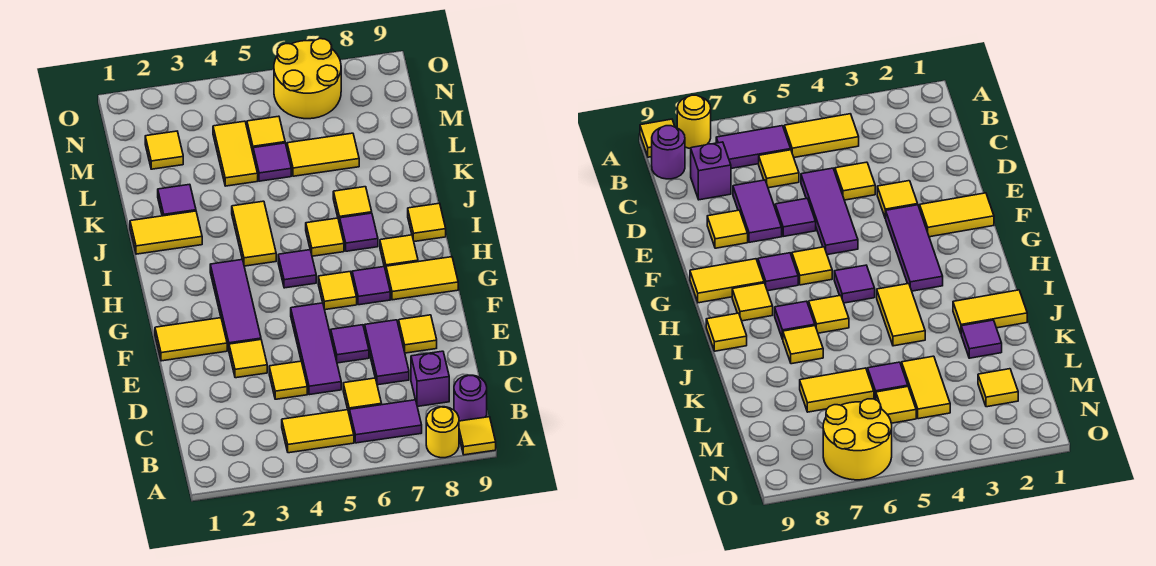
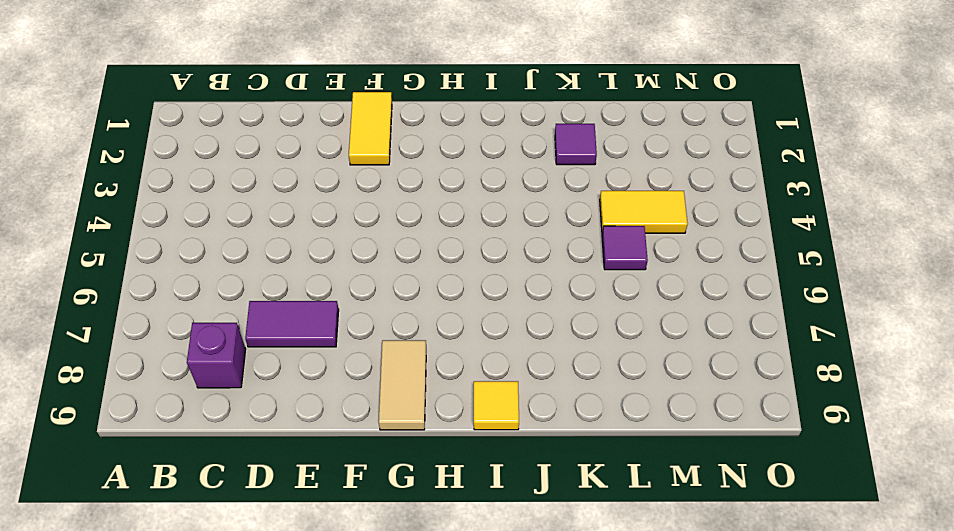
tan 1x2 tile [379,340,426,430] -> yellow 1x2 tile [386,257,458,300]
none -> yellow 1x1 round brick [426,407,459,458]
none -> yellow 1x1 tile [459,417,496,455]
none -> yellow 1x2 tile [282,410,354,453]
none -> purple 1x2 tile [350,400,422,443]

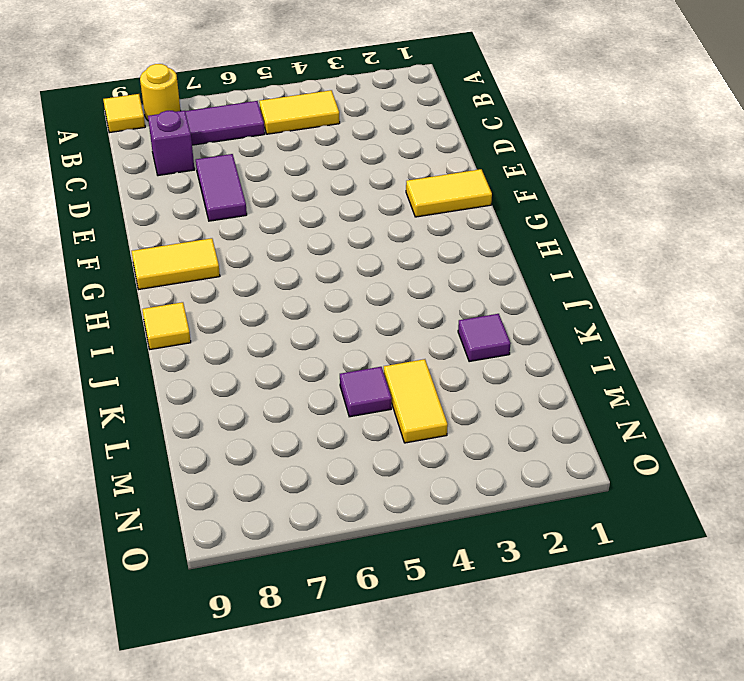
none -> purple 1x1 round brick [454,375,487,421]
none -> yellow 1x1 tile [343,378,382,416]
none -> yellow 1x1 tile [269,361,307,399]
none -> purple 1x3 tile [291,303,341,395]

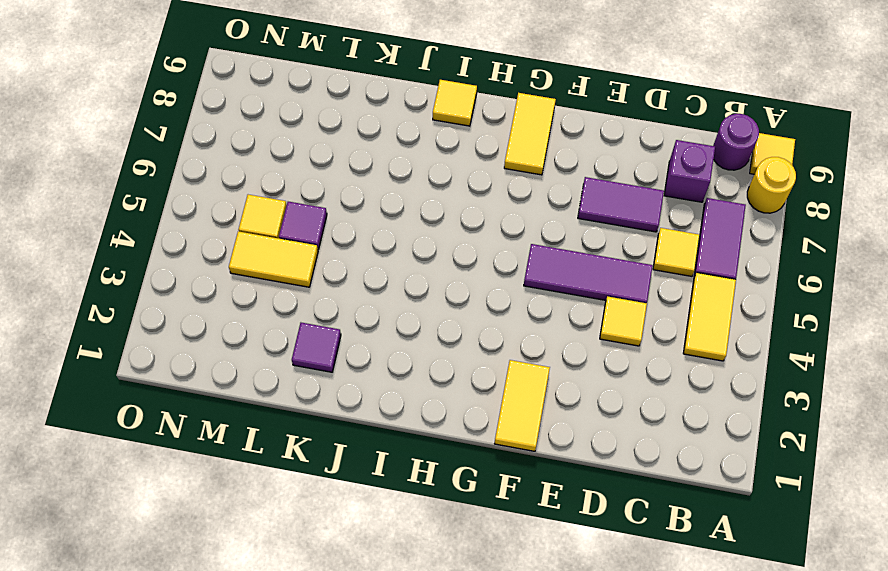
none -> yellow 1x1 tile [229,340,267,378]
none -> purple 1x1 tile [331,325,369,363]
none -> yellow 1x1 tile [399,315,437,353]
none -> purple 1x3 tile [210,260,261,350]

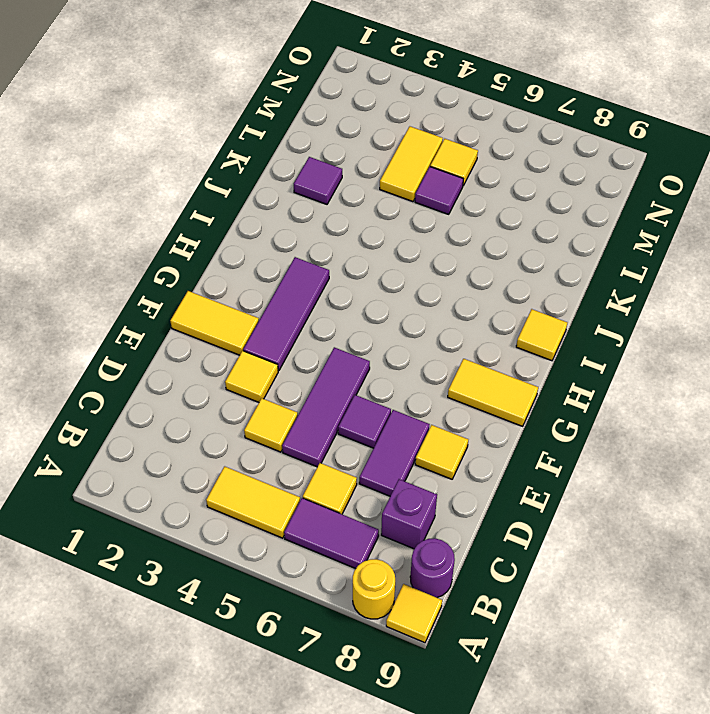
none -> yellow 1x1 tile [318,272,357,310]
none -> purple 1x1 tile [352,267,390,305]
none -> purple 1x1 tile [278,250,316,288]
none -> yellow 1x1 tile [380,235,418,270]

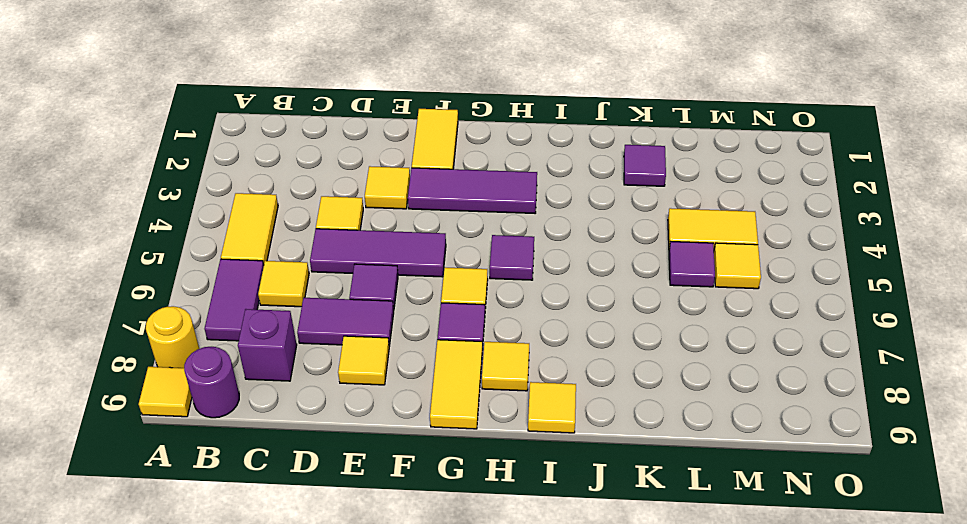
none -> yellow 1x2 tile [232,201,276,266]
none -> yellow 1x1 tile [306,218,344,256]
none -> purple 1x1 tile [340,213,378,251]
none -> yellow 1x2 tile [130,211,202,254]

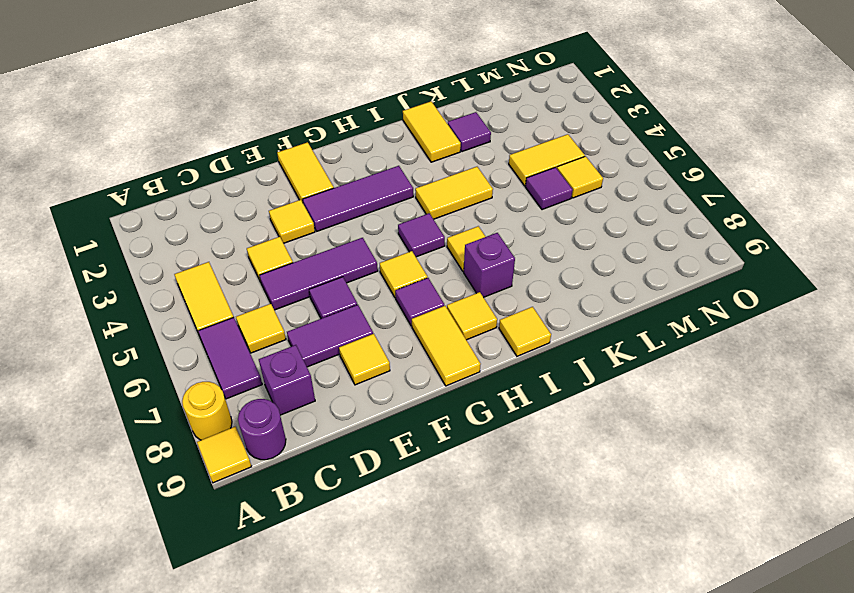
purple 1x1 brick [464,233,515,297] -> purple 1x1 tile [340,213,378,251]
none -> yellow 1x1 tile [333,187,372,224]
none -> yellow 1x2 tile [287,133,359,176]
none -> yellow 1x1 tile [145,131,183,169]
none -> yellow 2x2 round brick [274,39,341,119]

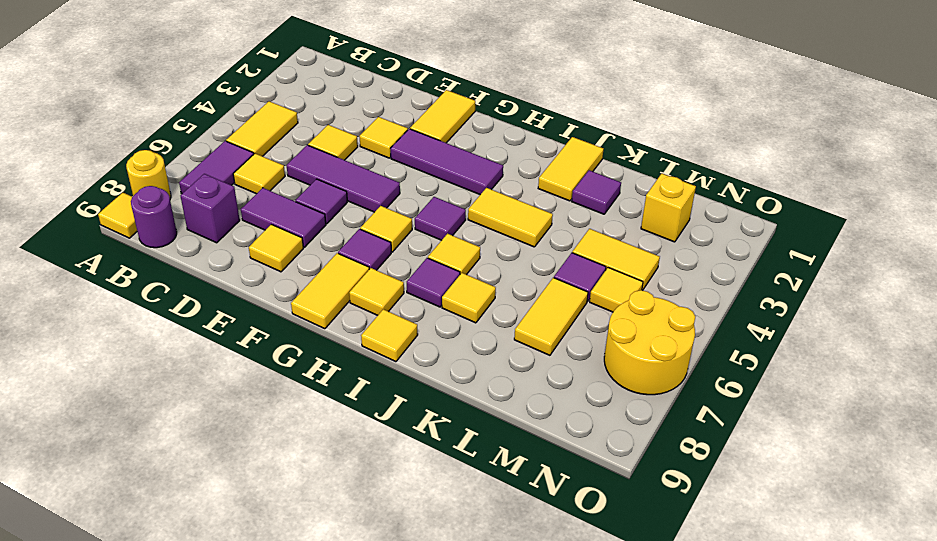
yellow 1x1 brick [641,174,696,242] -> yellow 1x1 tile [145,131,183,169]

